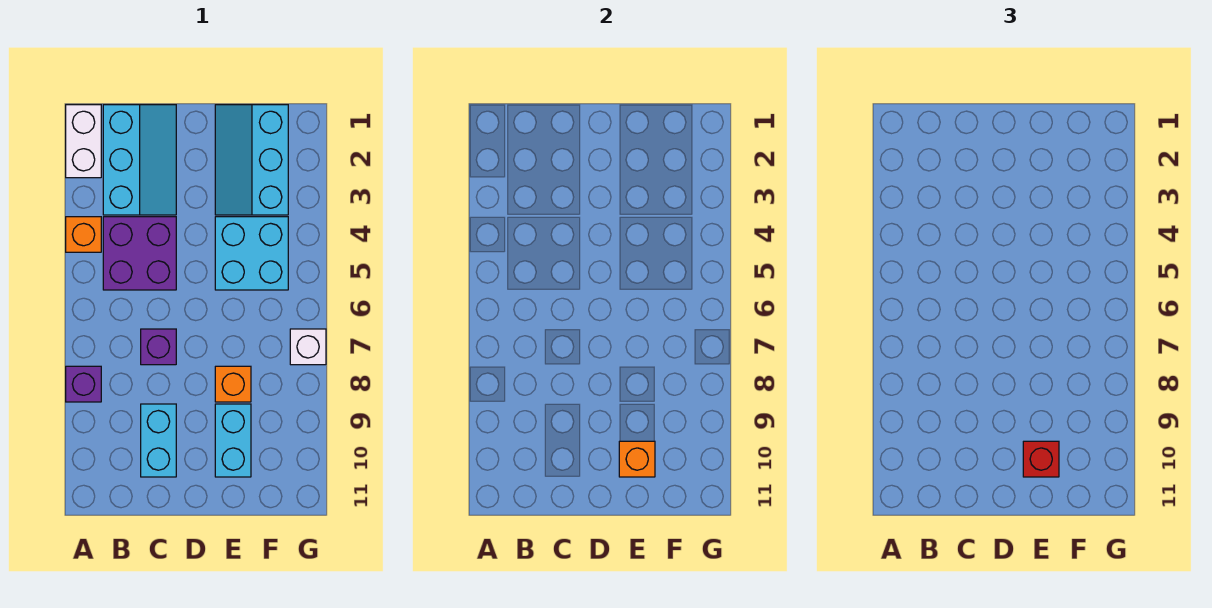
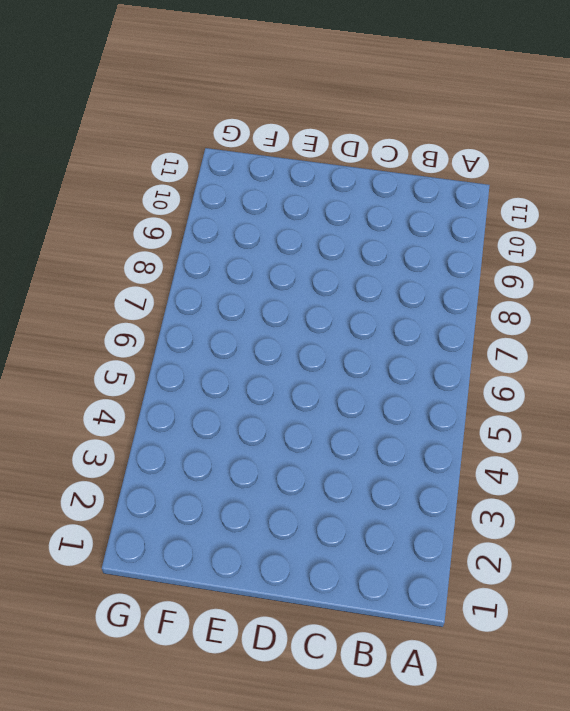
none -> white 1x2 brick [66,105,101,178]
none -> orange 1x1 brick [66,217,101,252]
none -> purple 1x1 brick [66,366,101,402]

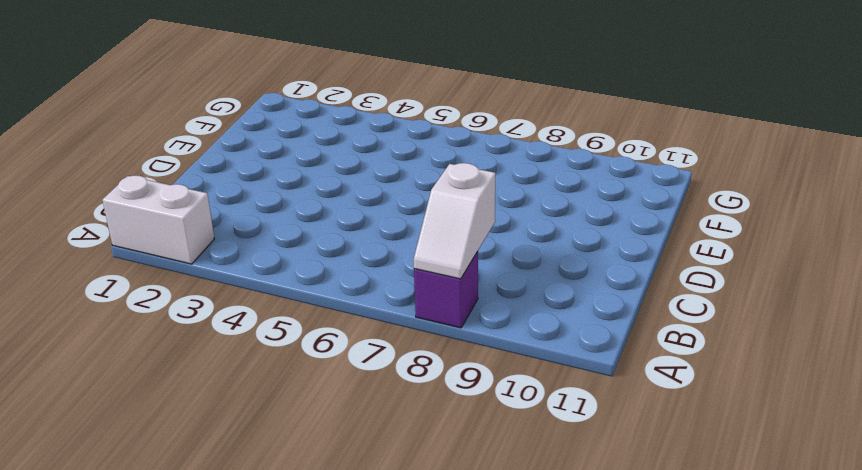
white 1x2 slope [413,163,495,279] -> none
none -> orange 1x1 brick [66,217,101,252]
none -> cyan 2x3 slope [103,105,176,215]
none -> purple 2x2 brick [103,217,176,290]

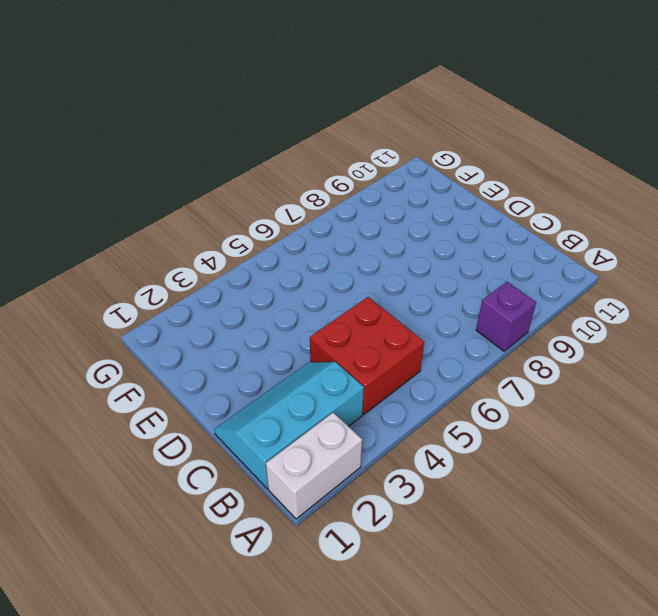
red 2x2 brick [310,297,424,414] -> purple 2x2 brick [103,217,176,290]
none -> orange 1x1 brick [66,217,101,252]
none -> purple 1x1 brick [141,329,176,365]
none -> cyan 1x2 brick [141,404,176,477]

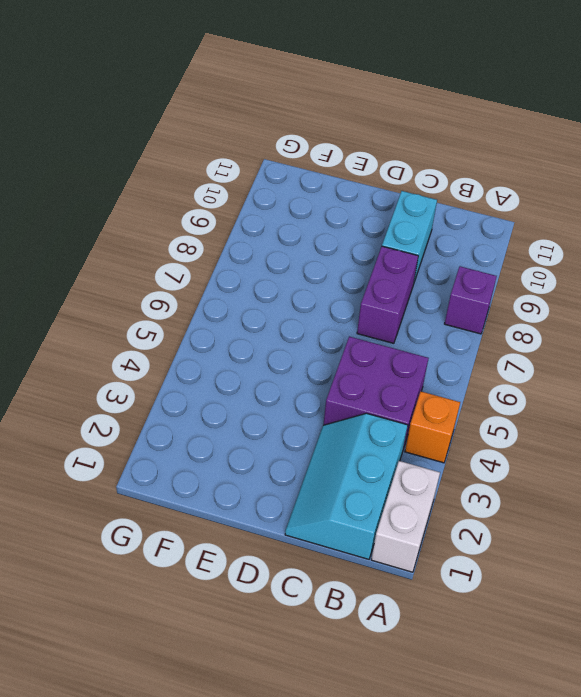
purple 1x2 brick [357,246,418,343] -> purple 1x1 brick [141,329,176,365]
none -> cyan 2x3 slope [215,105,288,215]
none -> cyan 2x2 brick [215,217,288,290]
none -> orange 1x1 brick [215,366,251,402]

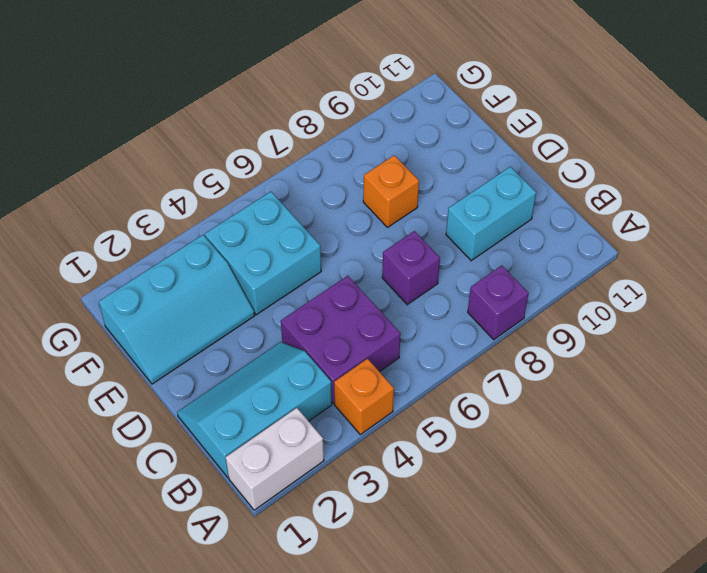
none -> cyan 1x2 brick [215,404,251,477]
none -> white 1x1 brick [290,329,326,365]
none -> orange 1x1 brick [619,441,655,477]

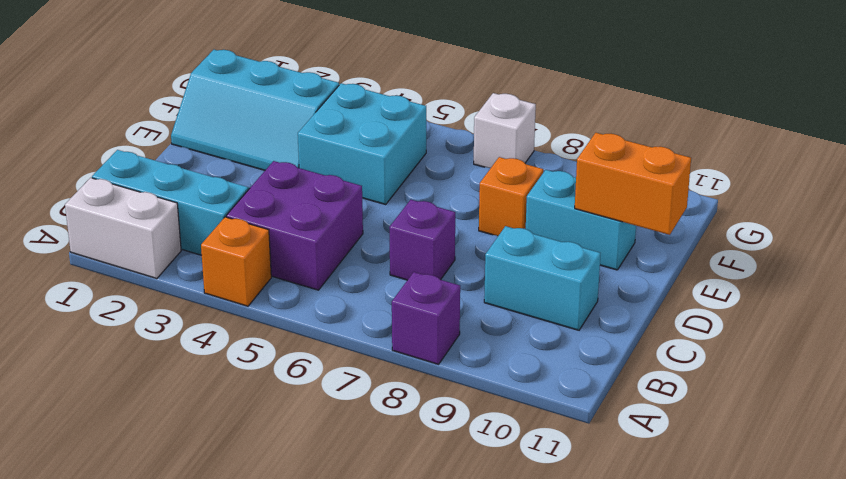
orange 1x2 brick [575,133,691,235] -> orange 1x1 brick [619,441,655,477]
none -> red 1x1 brick [1023,441,1059,477]

